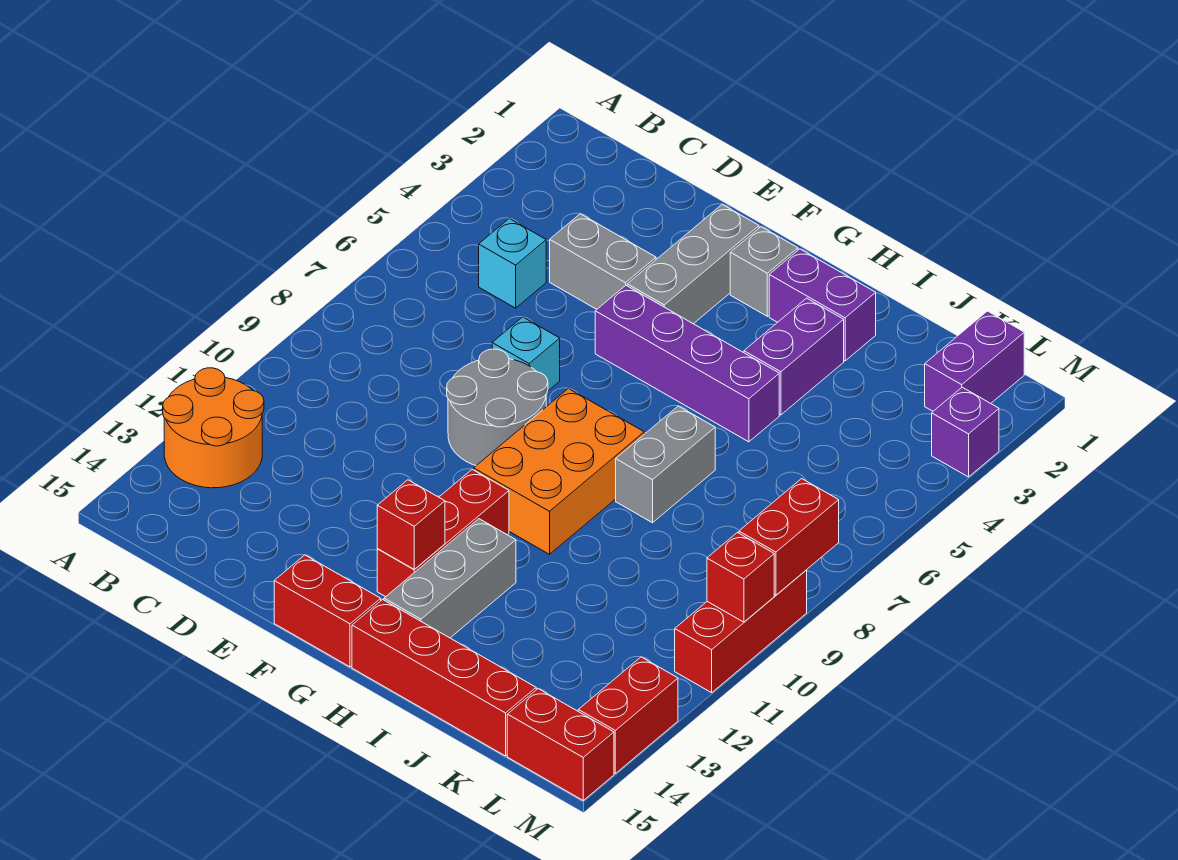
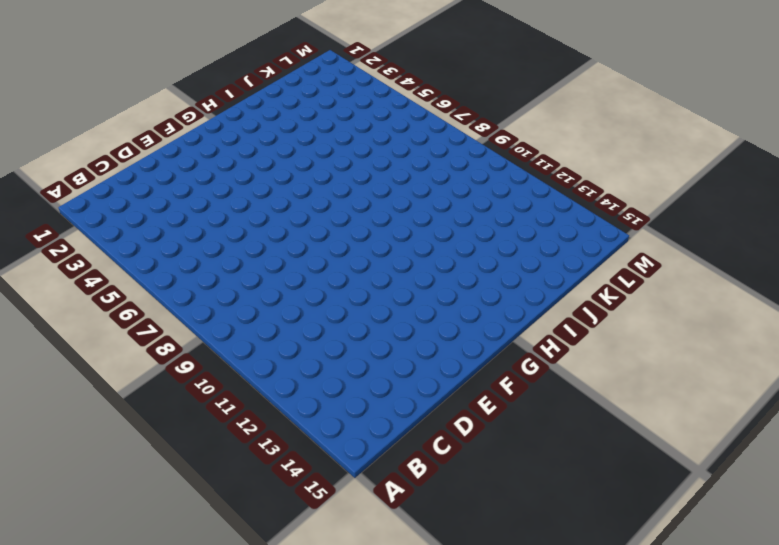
none -> orange 2x2 round brick [163,368,264,488]
none -> cyan 1x1 brick [479,218,546,308]
none -> grey 1x2 brick [550,214,656,309]

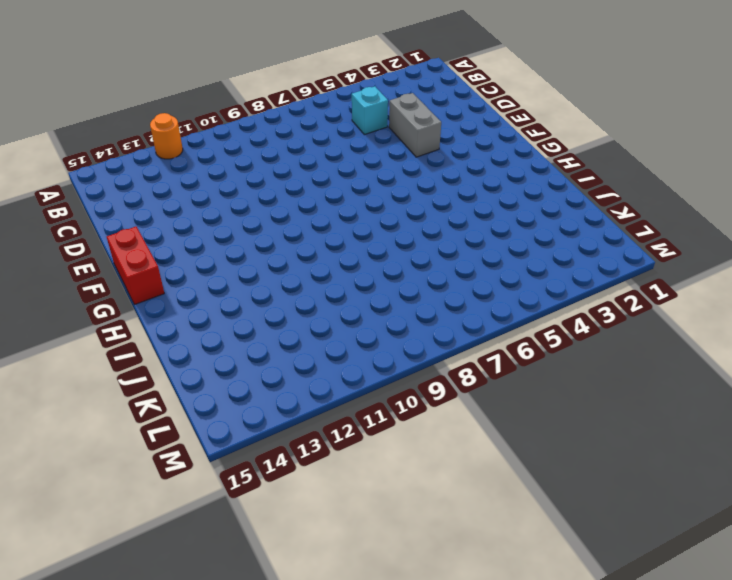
orange 1x1 round brick [150,113,183,159] -> orange 2x2 round brick [163,368,264,488]
none -> cyan 1x1 brick [492,317,560,391]
none -> grey 2x2 round brick [447,349,548,466]
none -> grey 1x3 brick [627,204,759,324]

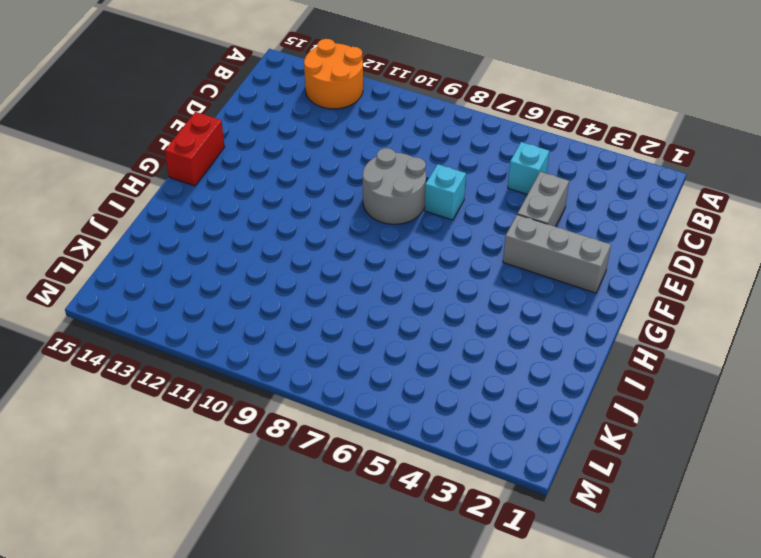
none -> purple 1x4 brick [595,285,779,442]
none -> grey 1x1 brick [730,227,798,316]
none -> orange 2x3 brick [474,388,644,554]

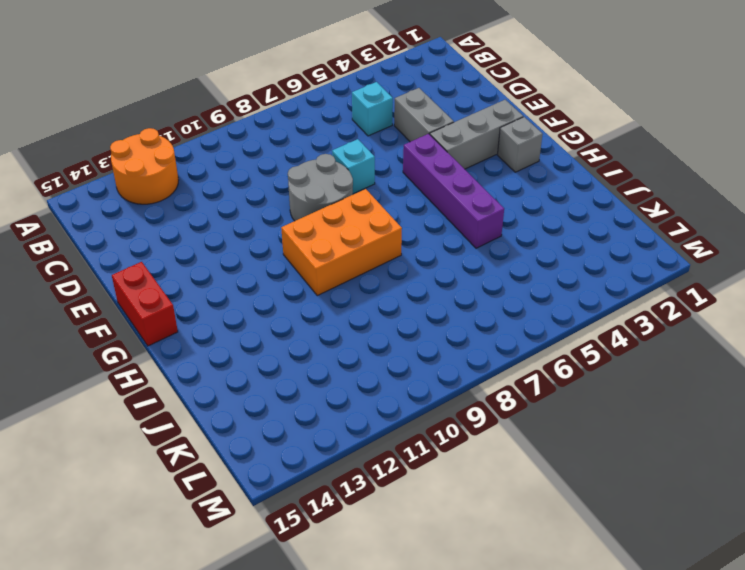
none -> red 1x3 brick [377,469,509,597]
none -> purple 1x2 brick [769,249,876,361]
none -> grey 1x3 brick [384,519,516,638]

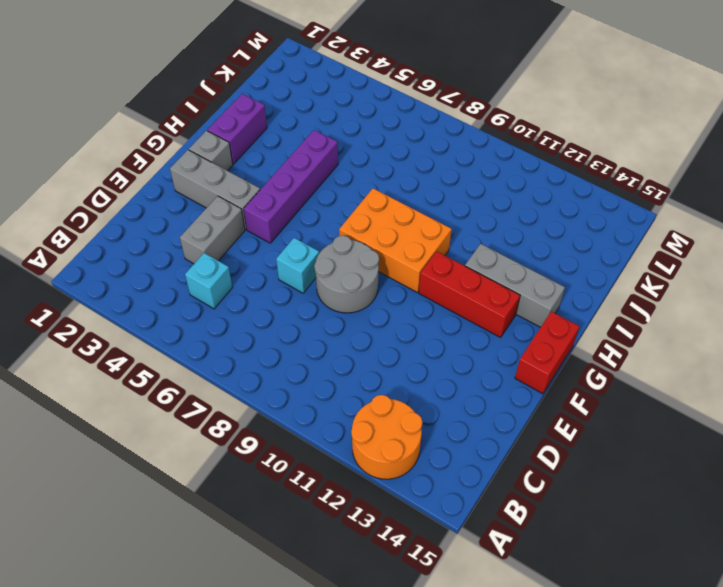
none -> red 1x4 brick [352,599,536,756]
none -> purple 1x2 brick [744,298,844,415]
none -> grey 1x2 brick [616,406,715,523]

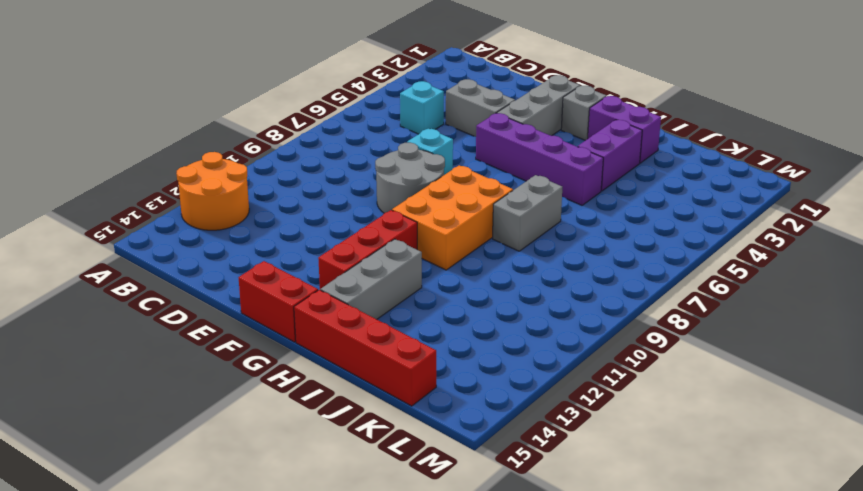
none -> purple 1x2 brick [925,311,1024,411]
none -> red 1x2 brick [507,689,614,800]
none -> purple 1x1 brick [932,387,999,477]

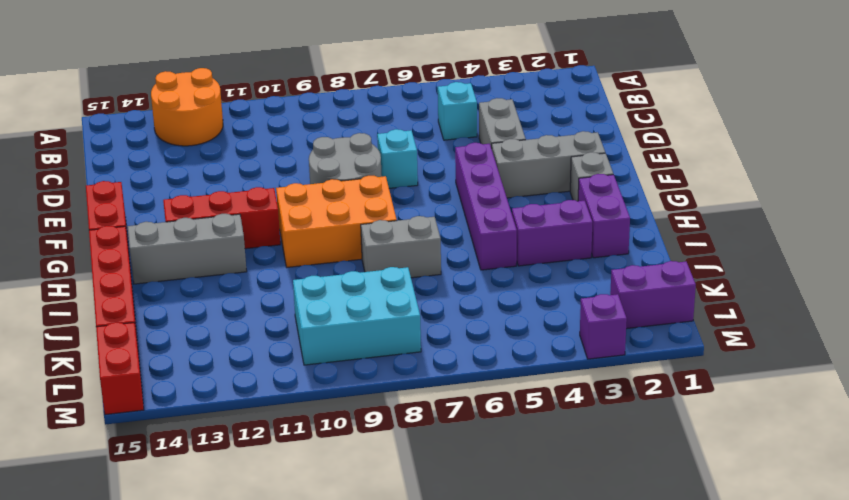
cyan 2x3 brick [293,267,421,365] -> none
none -> red 1x3 brick [675,570,807,693]
none -> red 1x2 brick [578,657,678,773]
none -> red 1x1 brick [377,480,445,569]

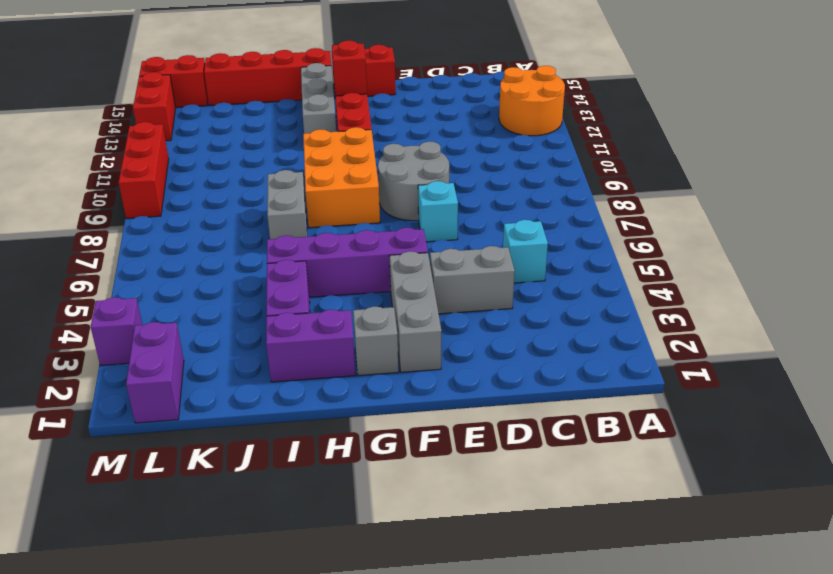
none -> red 1x2 brick [739,479,839,595]
none -> red 1x1 brick [707,533,774,622]

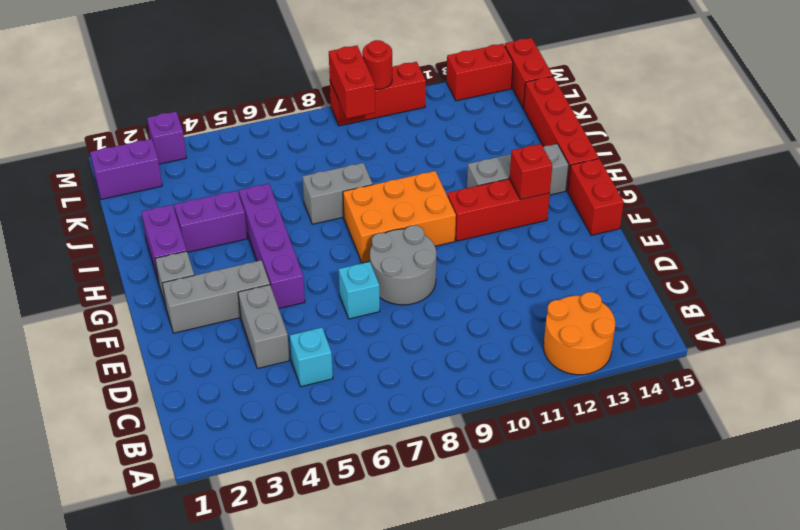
red 1x2 brick [329,46,375,119] -> red 1x2 brick turned to [739,479,839,595]
red 1x1 round brick [362,40,392,89] -> red 1x1 brick [707,533,774,622]

